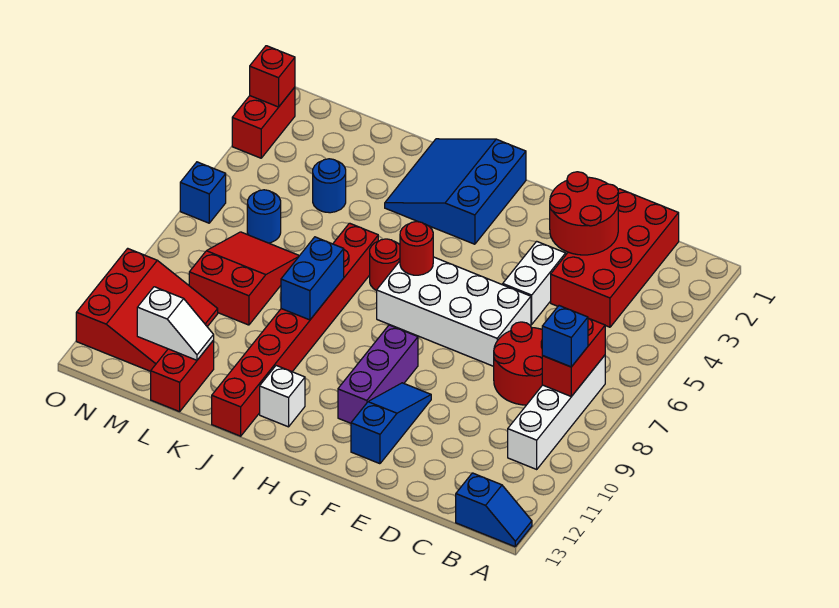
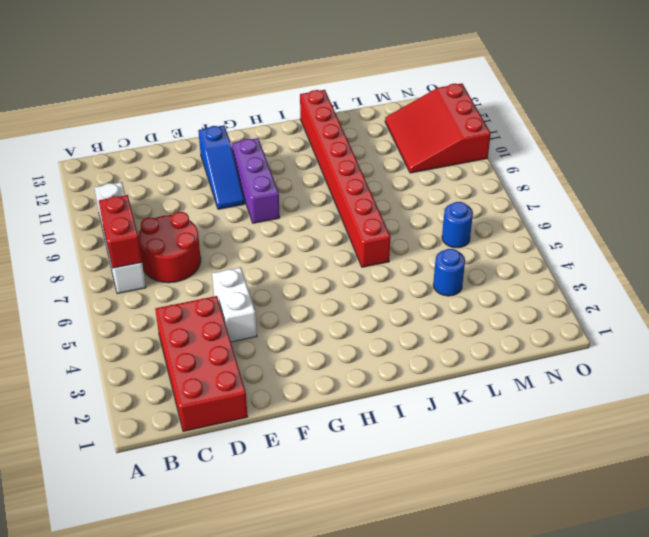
none -> blue 1x2 slope [456,473,532,547]
none -> white 2x4 brick [377,257,531,366]
none -> blue 3x3 slope [385,139,526,244]

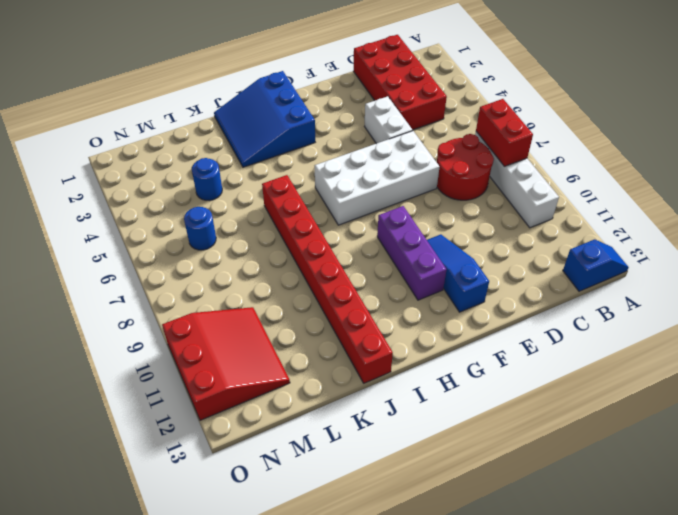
none -> red 1x1 round brick [370,239,400,290]
none -> white 1x1 brick [260,366,305,427]
none -> red 2x3 slope [189,232,299,325]

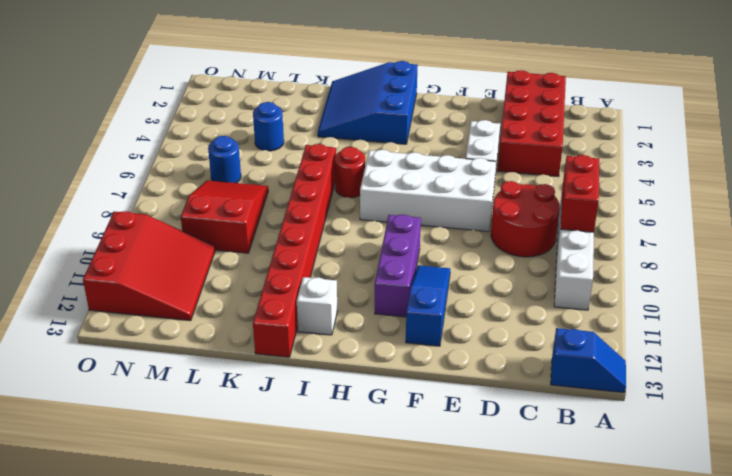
none -> red 1x2 brick [151,341,214,412]
none -> red 1x2 brick [232,87,295,158]
none -> blue 1x1 brick [180,162,226,223]

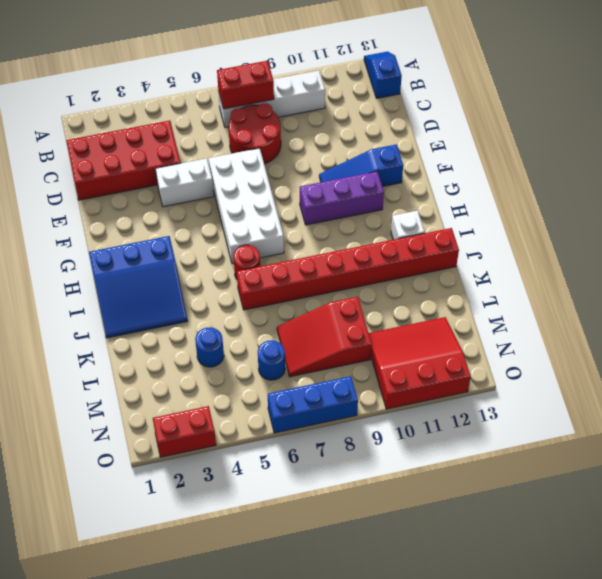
blue 1x3 brick [268,376,358,433] -> blue 1x1 brick [180,162,226,223]
none -> red 1x2 brick [151,341,214,412]
none -> red 2x2 round brick [550,172,618,255]
none -> red 1x1 round brick [400,222,433,275]

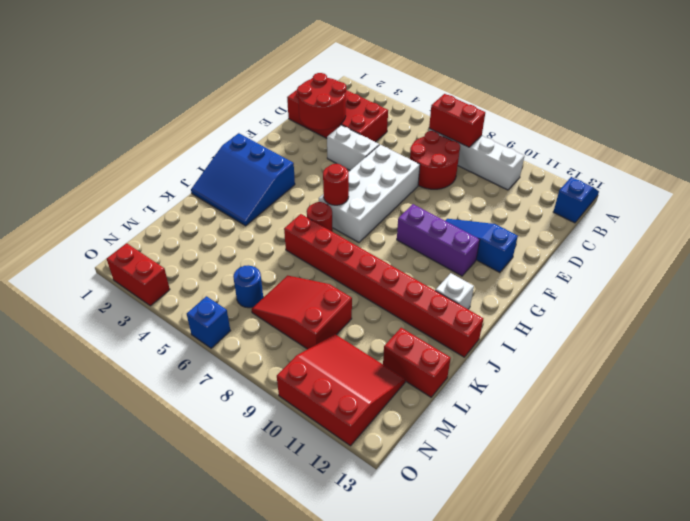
none -> blue 1x1 round brick [313,159,346,213]
none -> blue 1x2 brick [281,237,344,320]
none -> white 1x2 slope [137,287,214,360]

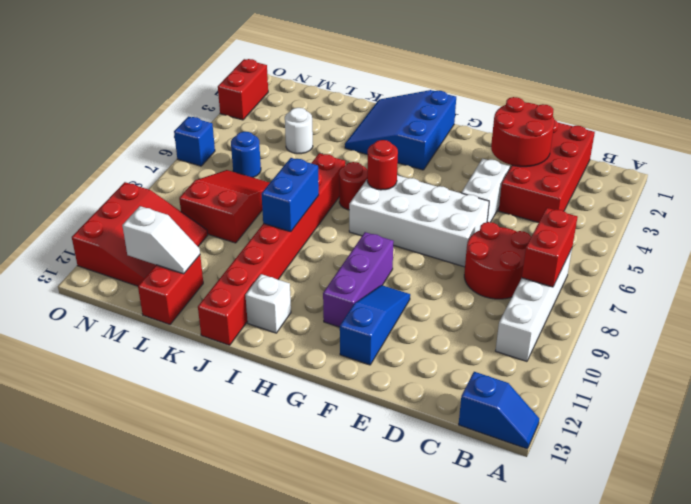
white 1x1 round brick [285,108,313,154] -> blue 1x1 round brick [313,159,346,213]
none -> red 1x1 brick [250,46,295,107]
none -> blue 1x1 brick [542,306,588,367]

